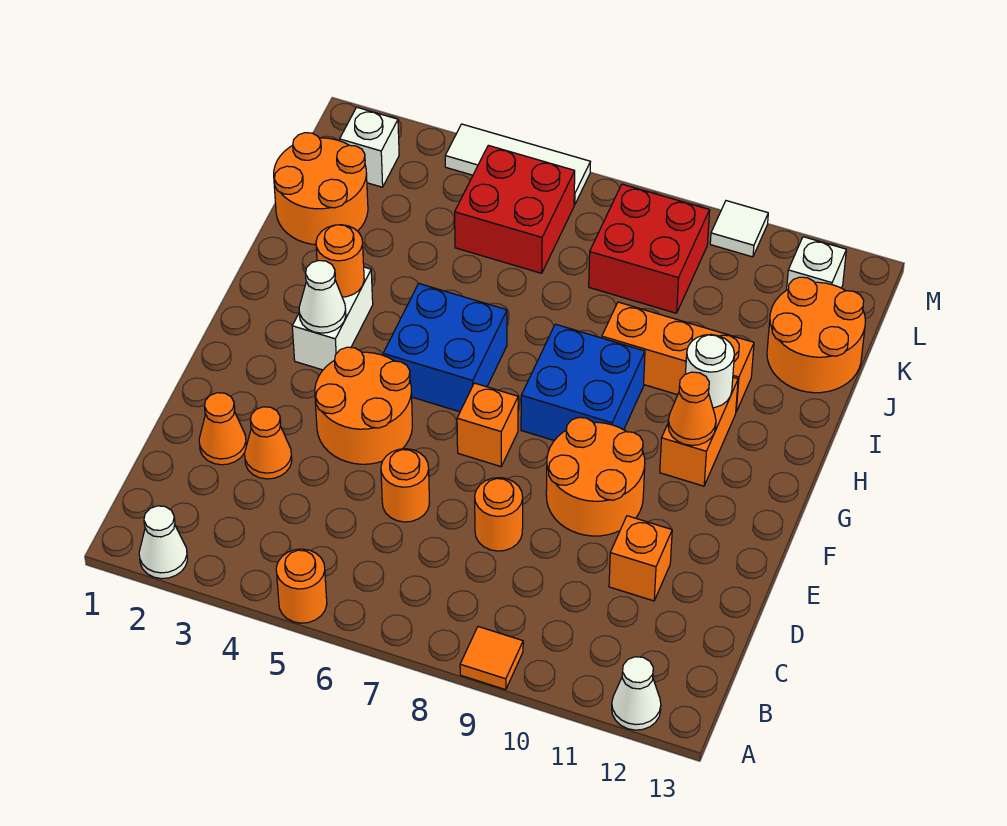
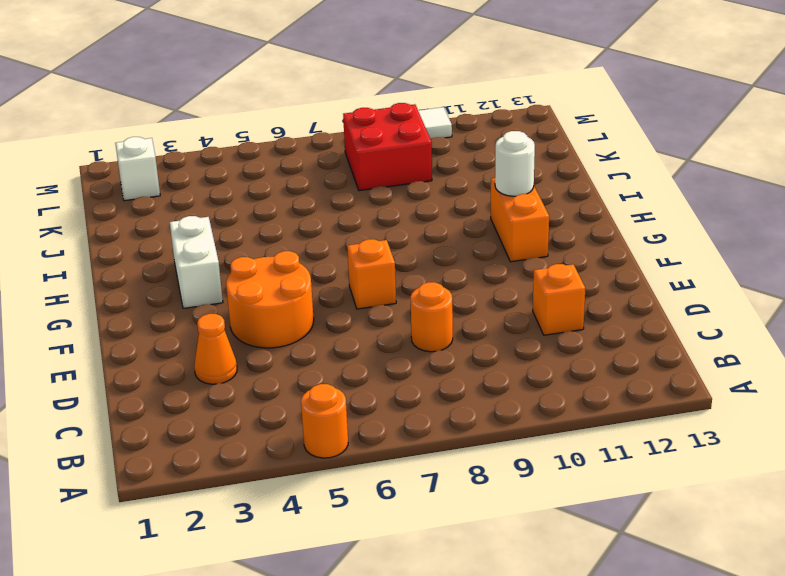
none -> white 1x1 cone [139,506,188,579]
none -> orange 1x1 tile [460,627,523,690]
none -> white 1x1 cone [612,657,661,730]

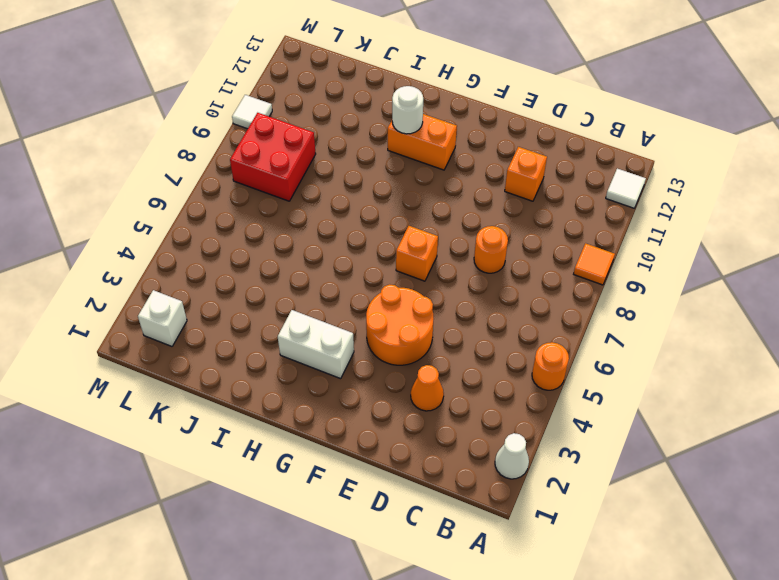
white 1x1 tile [606,169,646,208] -> white 1x1 cone [612,657,661,730]
none -> orange 1x1 cone [199,393,246,465]
none -> orange 1x1 round brick [381,449,429,522]
none -> orange 2x2 round brick [546,418,645,536]

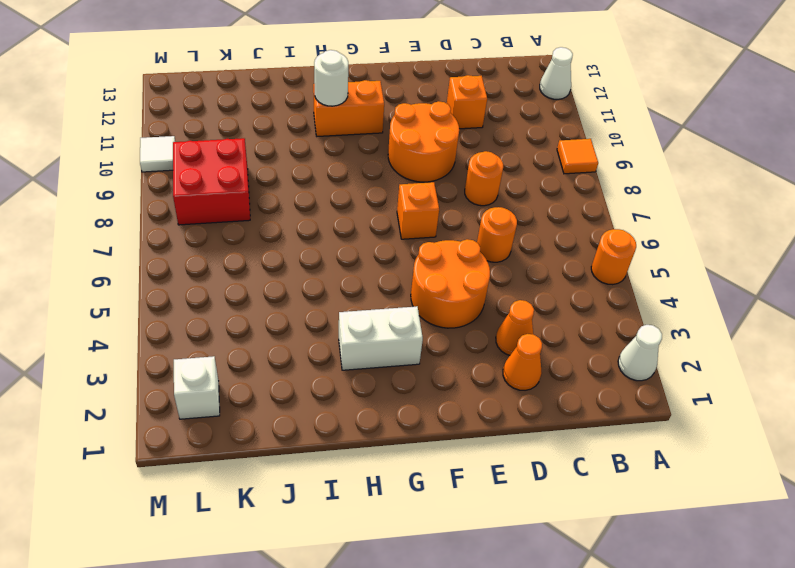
none -> blue 2x2 brick [383,283,507,412]
none -> blue 2x2 brick [521,324,645,441]
none -> orange 1x3 brick [602,302,754,412]

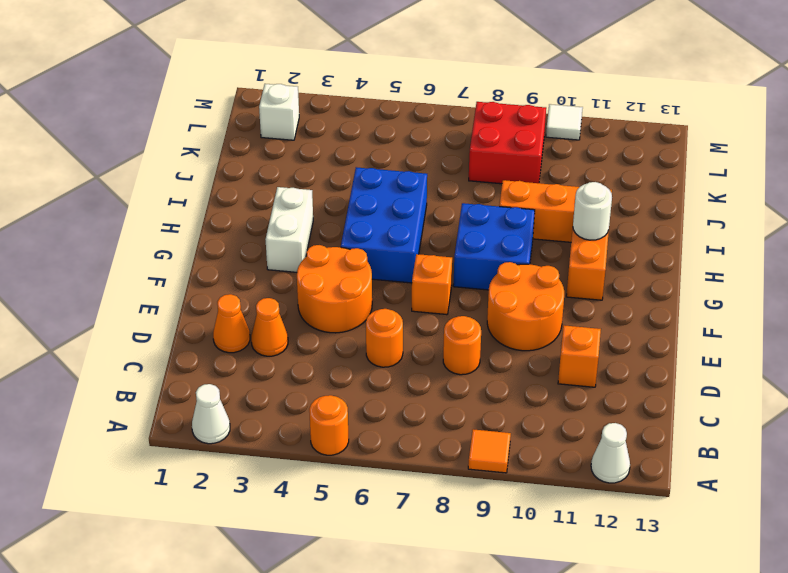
blue 2x3 brick [341,167,427,283] -> blue 2x2 brick [383,283,507,412]
none -> orange 2x2 round brick [274,133,368,245]
none -> orange 2x2 round brick [767,277,865,393]
none -> red 2x2 brick [455,145,575,273]

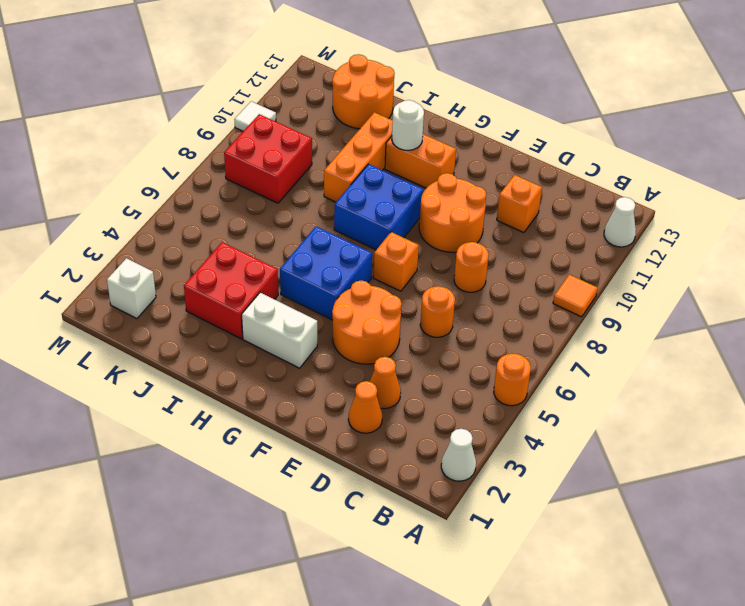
red 2x2 brick [184,242,278,339] -> red 2x2 brick moved to [455,145,575,273]
none -> orange 2x2 round brick [274,133,368,245]
none -> white 1x1 brick [787,237,846,290]
none -> white 1x3 tile [445,124,590,205]

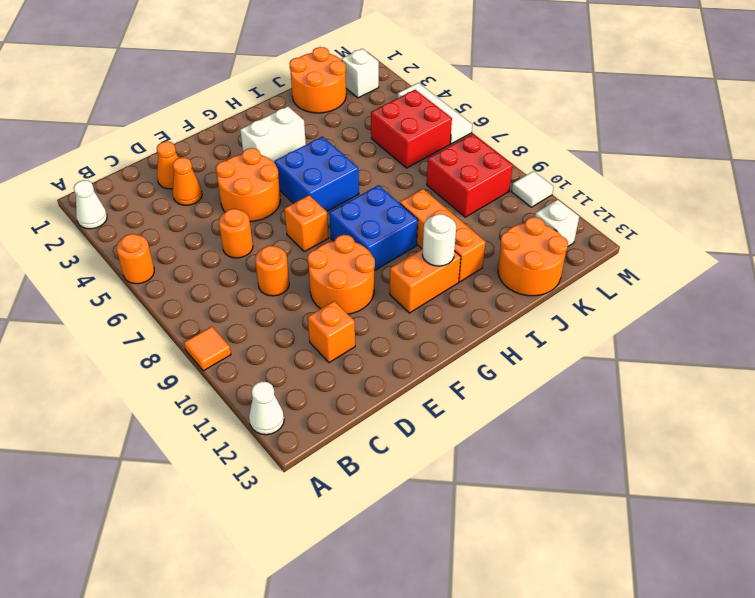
none -> white 1x1 cone [299,261,346,333]
none -> orange 1x1 cone [668,372,716,445]
none -> orange 1x1 round brick [316,225,364,297]

